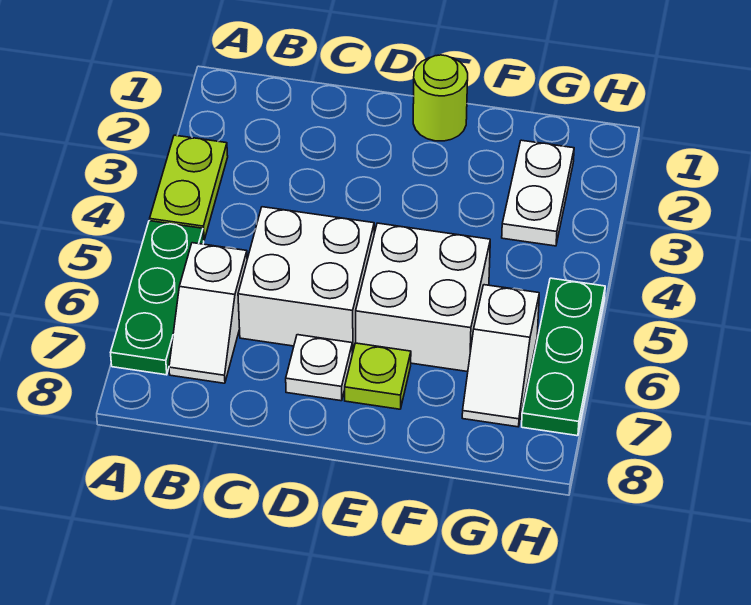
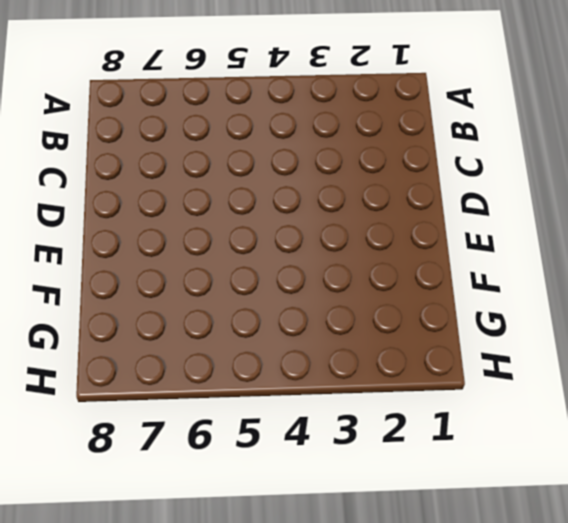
none -> lime 1x2 plate [150,135,228,240]
none -> green 1x3 plate [111,221,204,375]

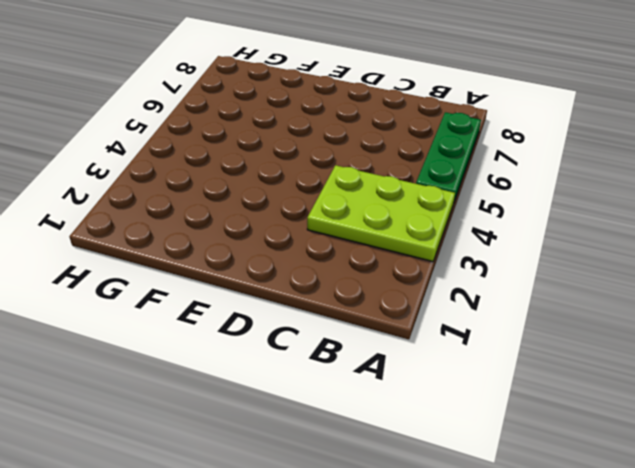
lime 2x3 plate [307,165,455,262] -> lime 1x2 plate [150,135,228,240]
none -> white 1x2 slope [169,243,247,383]
none -> white 2x2 brick [238,207,374,354]

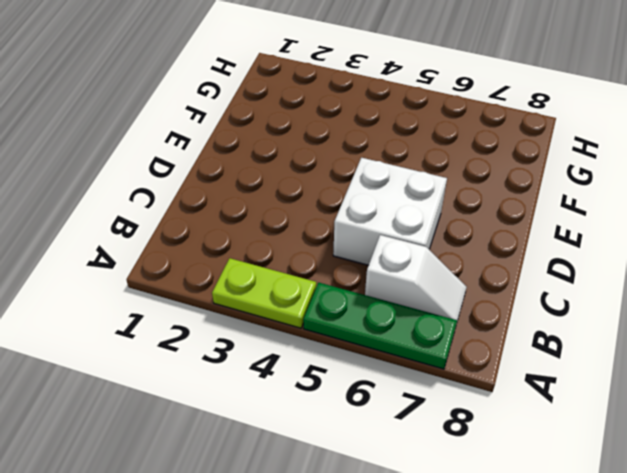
none -> white 1x1 plate [286,335,352,401]
none -> lime 1x1 round brick [413,55,468,141]

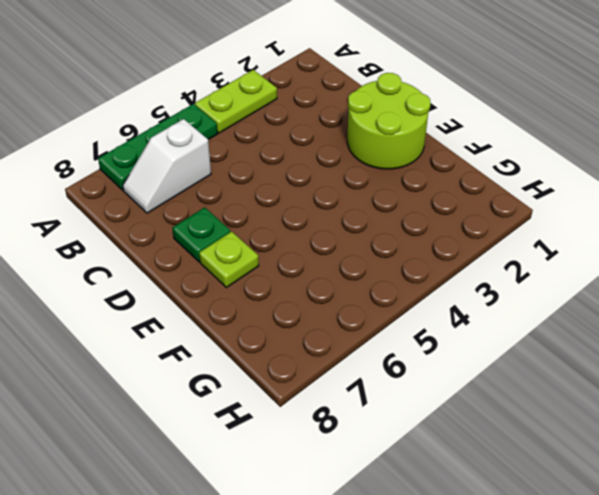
lime 2x2 round brick [347,73,431,169] -> lime 1x1 round brick [413,55,468,141]
green 1x1 plate [172,207,230,262] -> white 1x1 plate [286,335,352,401]
none -> white 2x2 brick [238,207,374,354]
none -> white 2x2 brick [356,223,490,372]

